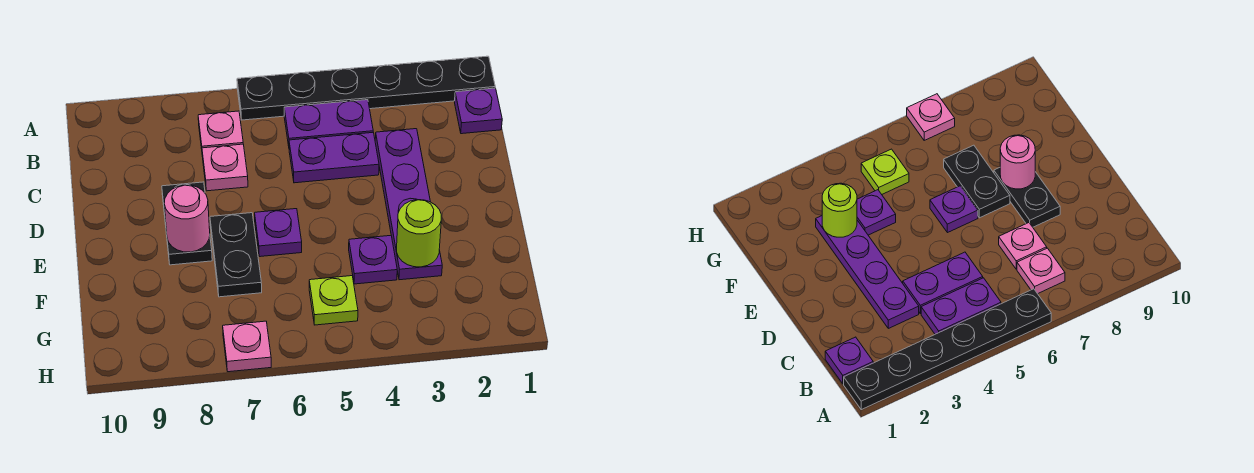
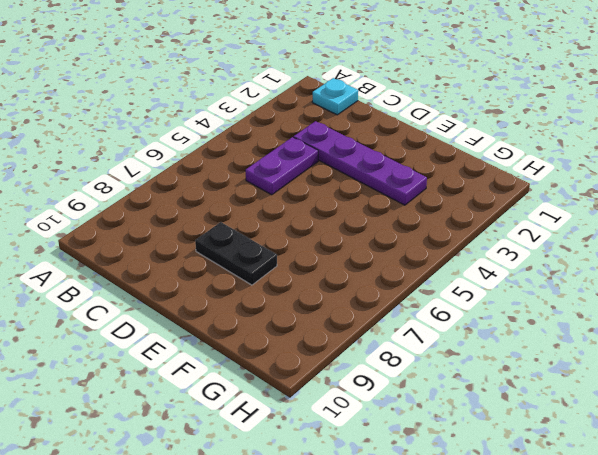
cyan 1x1 plate [312,78,358,115] -> purple 1x1 plate [455,88,502,134]
none -> black 1x6 plate [237,56,495,120]
none -> purple 1x2 plate [284,100,373,146]
none -> pink 1x1 plate [198,111,243,149]

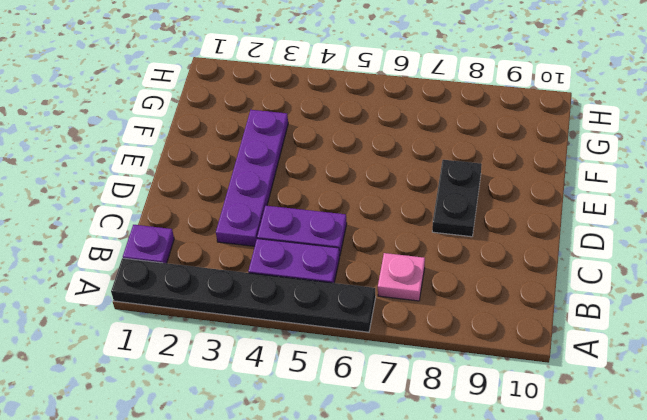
none -> pink 1x1 plate [202,144,248,191]
none -> purple 1x1 plate [255,209,302,257]
none -> black 1x2 plate [210,213,262,297]

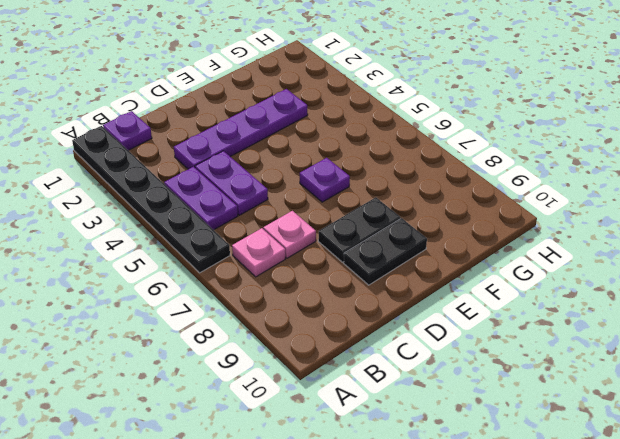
black 1x2 plate [344,218,427,285] -> black 1x2 plate moved to [210,213,262,297]
none -> purple 1x1 plate [349,236,397,284]
none -> lime 1x1 plate [309,276,358,325]
none -> pink 1x1 plate [223,321,271,372]

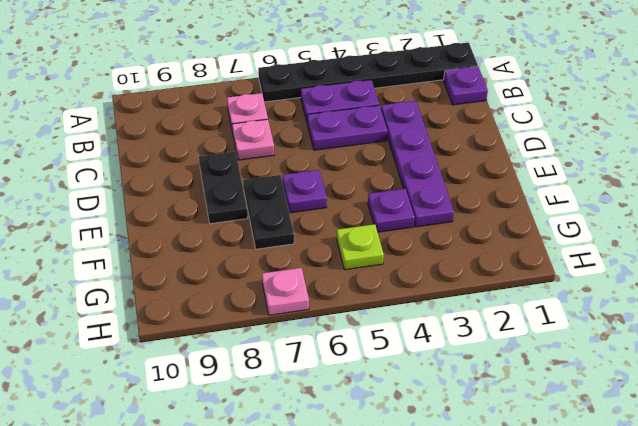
none -> pink 1x1 round brick [164,185,210,252]
none -> lime 1x1 round brick [397,200,441,267]

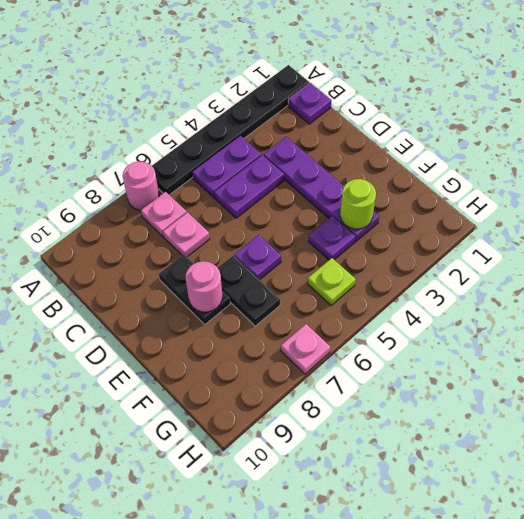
pink 1x1 round brick [123,161,159,210] -> none

